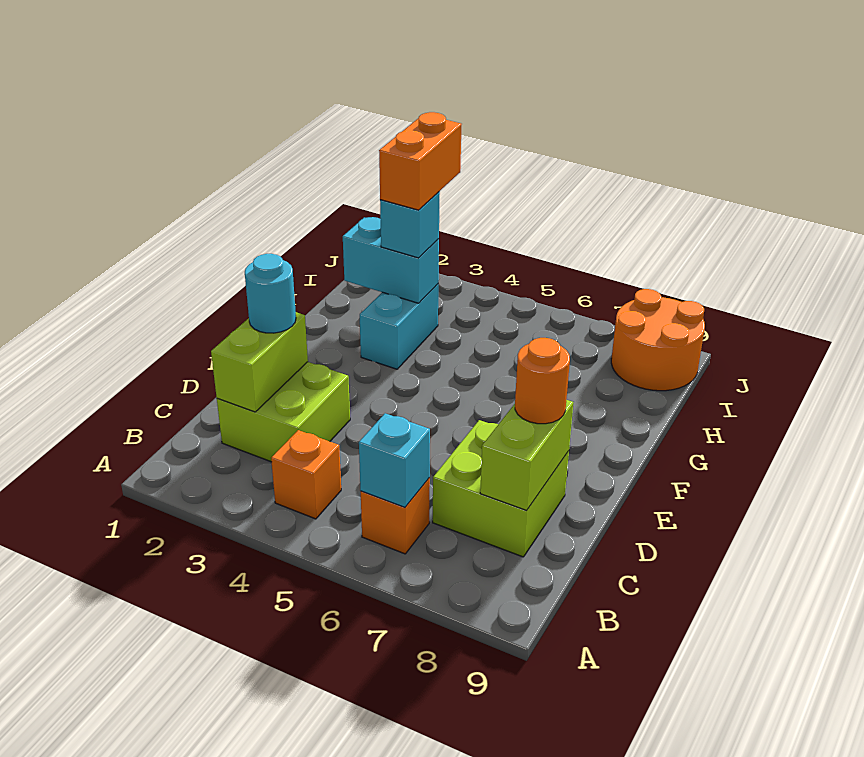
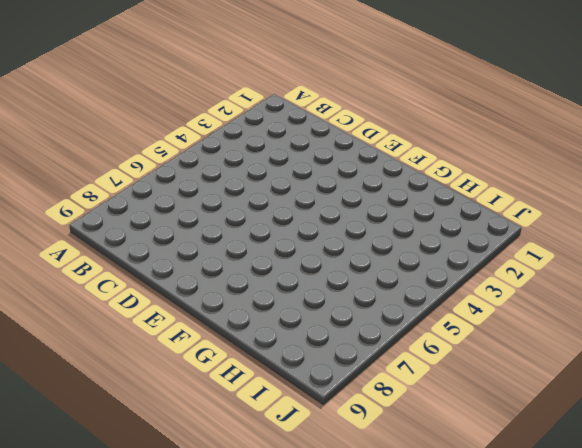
none -> orange 1x1 brick [271,430,341,519]
none -> orange 1x1 brick [361,478,430,554]
none -> lime 2x2 brick [217,362,350,462]

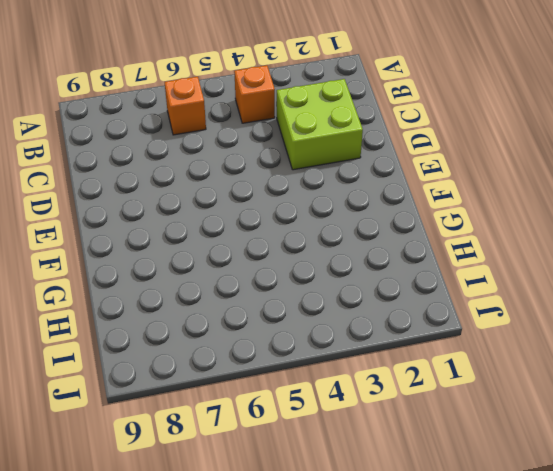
none -> lime 2x2 brick [433,420,569,557]
none -> cyan 1x2 brick [360,284,438,369]
none -> orange 2x2 round brick [611,289,705,391]

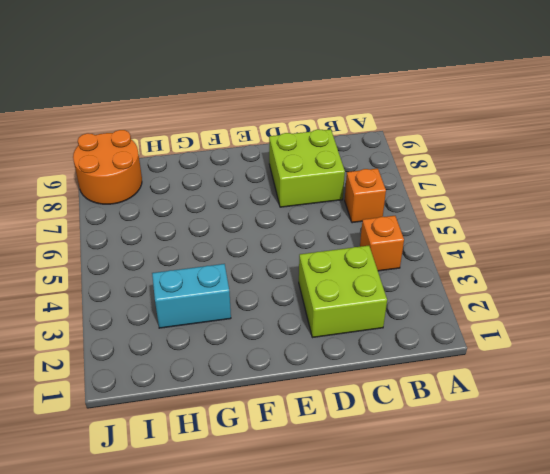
none -> cyan 1x1 brick [359,413,430,507]
none -> lime 1x2 brick [211,312,308,412]
none -> lime 1x2 brick [480,400,573,510]

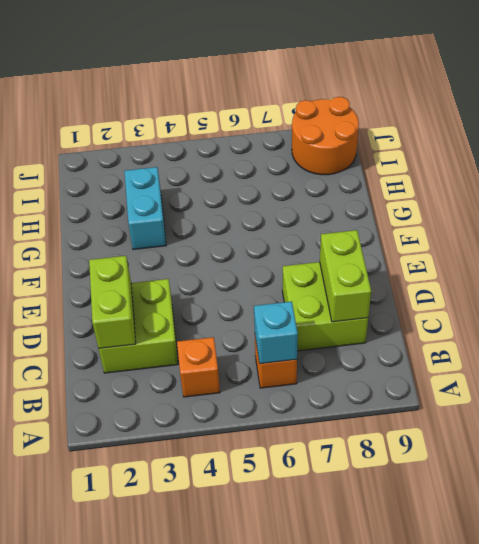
none -> cyan 1x2 brick [343,217,439,303]
none -> cyan 1x1 round brick [245,254,296,333]
none -> orange 1x1 round brick [515,338,570,424]

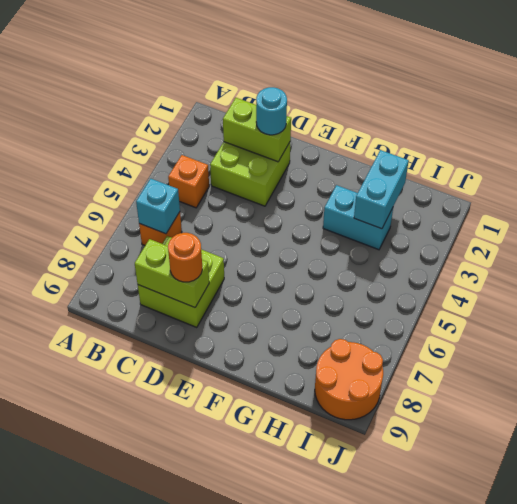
none -> cyan 1x1 brick [380,192,440,258]
none -> orange 1x2 brick [379,112,462,210]

